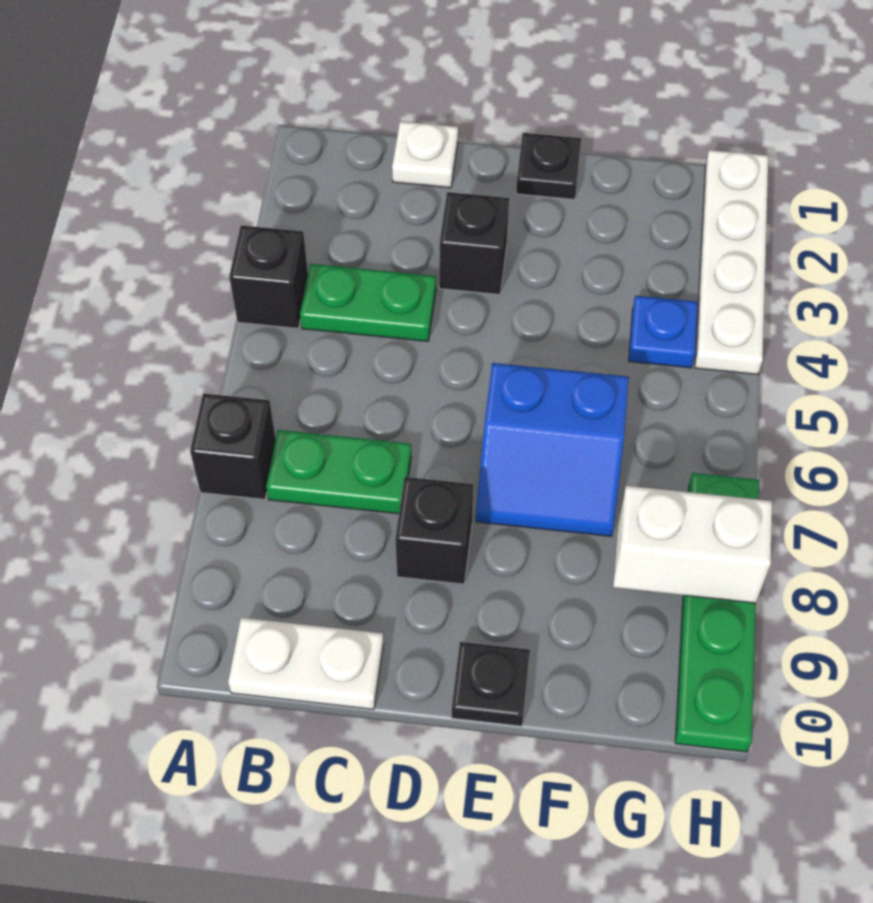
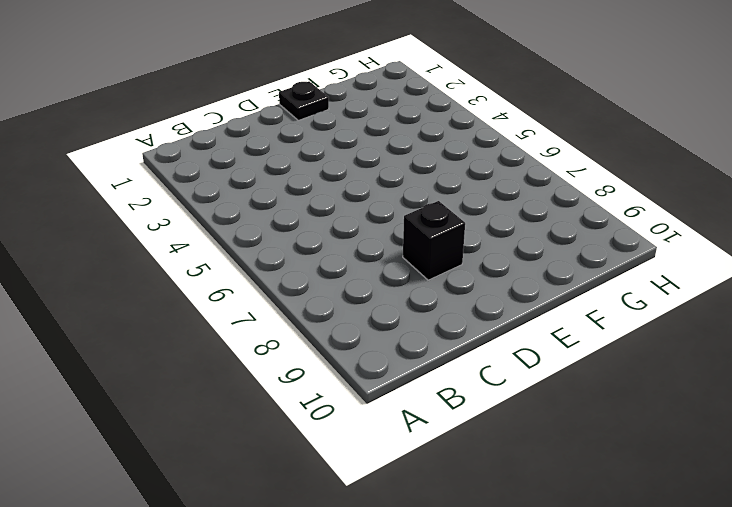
none -> black 1x1 brick [229,225,308,328]
none -> black 1x1 brick [190,393,276,499]
none -> green 1x2 plate [300,264,436,341]

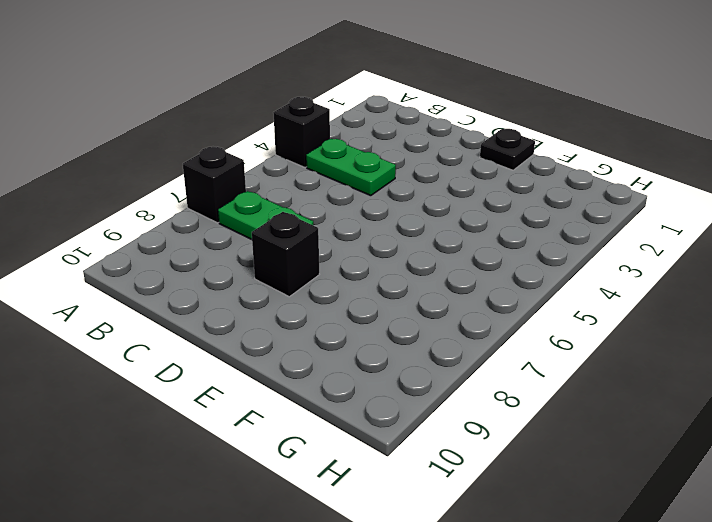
none -> white 1x2 plate [228,618,384,709]
none -> white 1x1 plate [392,121,458,188]
none -> black 1x1 brick [439,192,509,295]

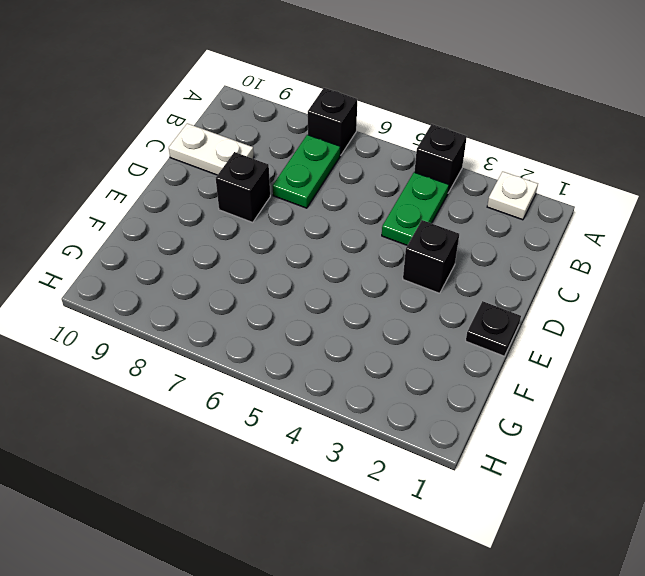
white 1x1 plate [487,171,538,220] -> white 1x1 plate moved to [392,121,458,188]
white 1x2 plate [169,123,254,175] -> white 1x2 plate turned to [228,618,384,709]
none -> blue 2x2 slope [476,363,629,536]
none -> black 1x1 plate [451,642,530,726]
none -> blue 1x1 plate [629,296,698,368]

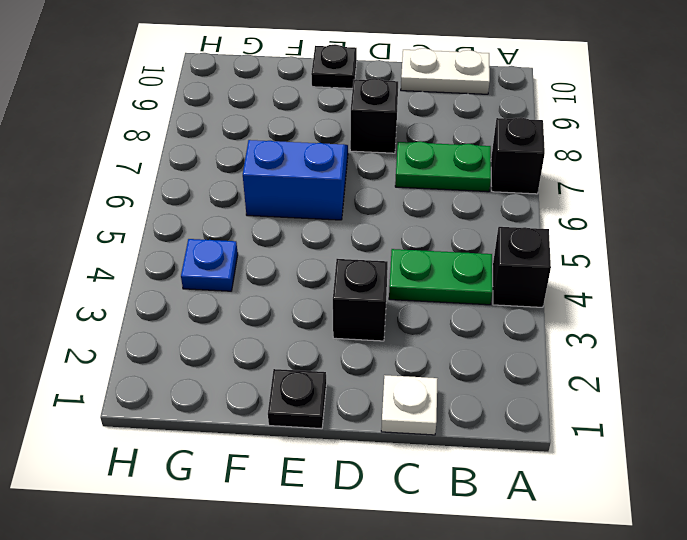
none -> white 1x4 plate [695,150,768,375]
none -> green 1x4 plate [675,473,759,752]
none -> white 1x2 brick [613,486,772,603]

